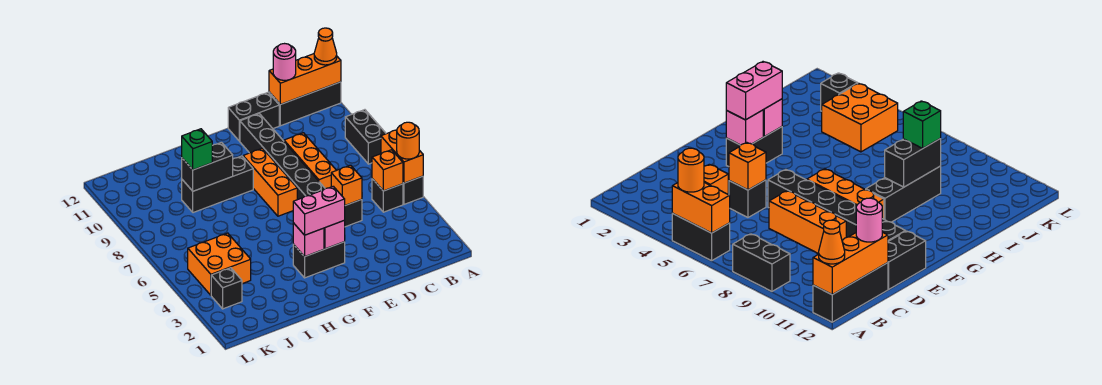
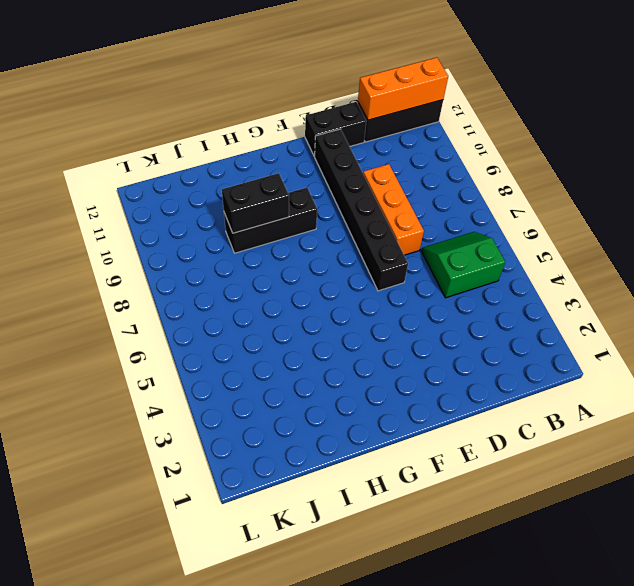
green 2x2 slope [421,232,505,298] -> black 1x1 brick [372,179,403,212]
none -> black 1x2 brick [403,176,423,204]
none -> black 1x2 brick [345,110,386,164]
none -> black 1x1 brick [345,199,362,227]

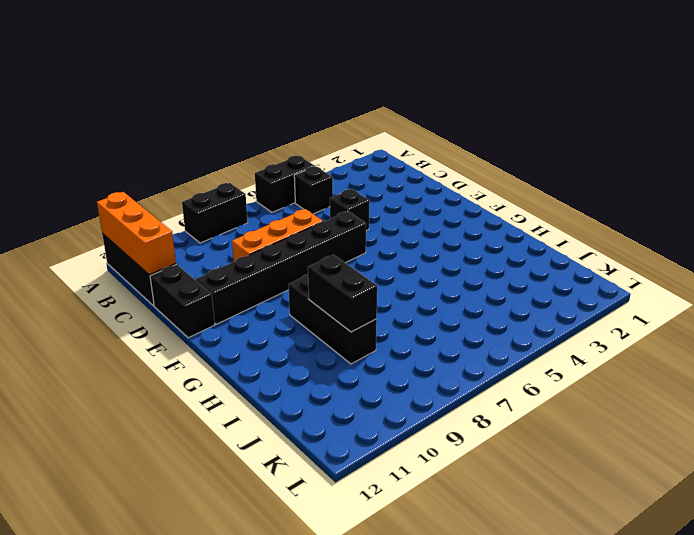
none -> black 1x2 brick [293,242,345,278]
none -> orange 1x3 brick [243,148,297,216]
none -> orange 2x2 brick [188,233,251,295]

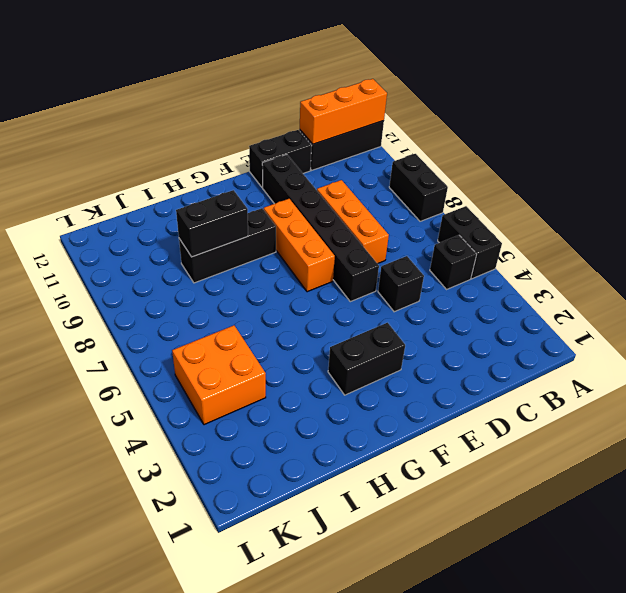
none -> black 1x1 brick [211,268,242,309]
none -> orange 1x2 brick [381,130,423,183]
none -> orange 1x1 brick [372,150,403,191]

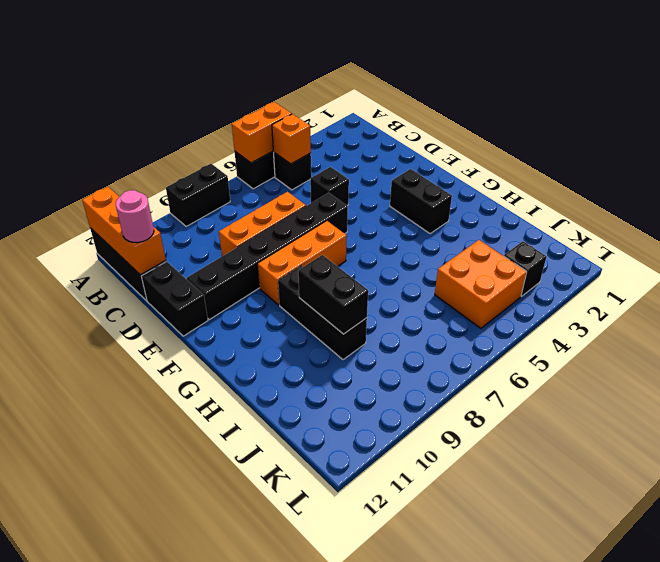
none -> orange 1x1 brick [331,165,362,205]
none -> pink 1x1 brick [324,220,345,249]
none -> pink 1x1 brick [293,223,324,257]

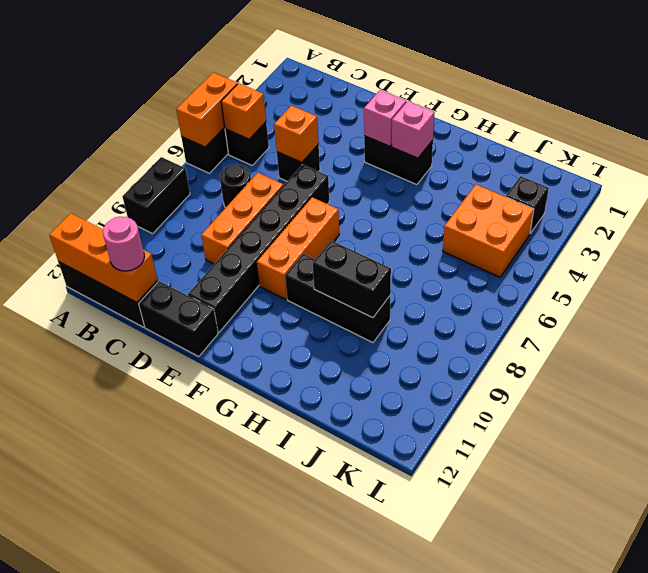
black 1x1 round brick [220,164,251,208] -> none
none -> orange 1x1 round brick [397,122,419,159]
none -> orange 1x1 cone [314,28,337,65]
none -> pink 1x2 brick [293,186,345,235]

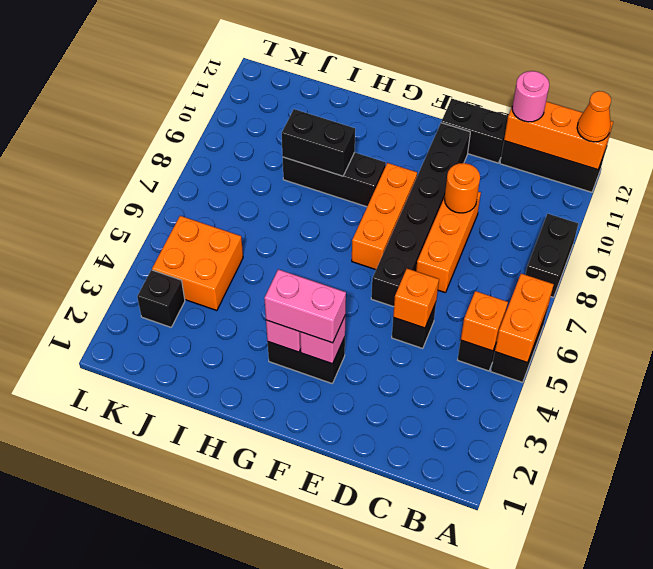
orange 1x1 round brick [444,163,480,213] -> orange 1x1 round brick moved to [397,122,419,159]
none -> green 1x1 brick [182,129,212,170]

